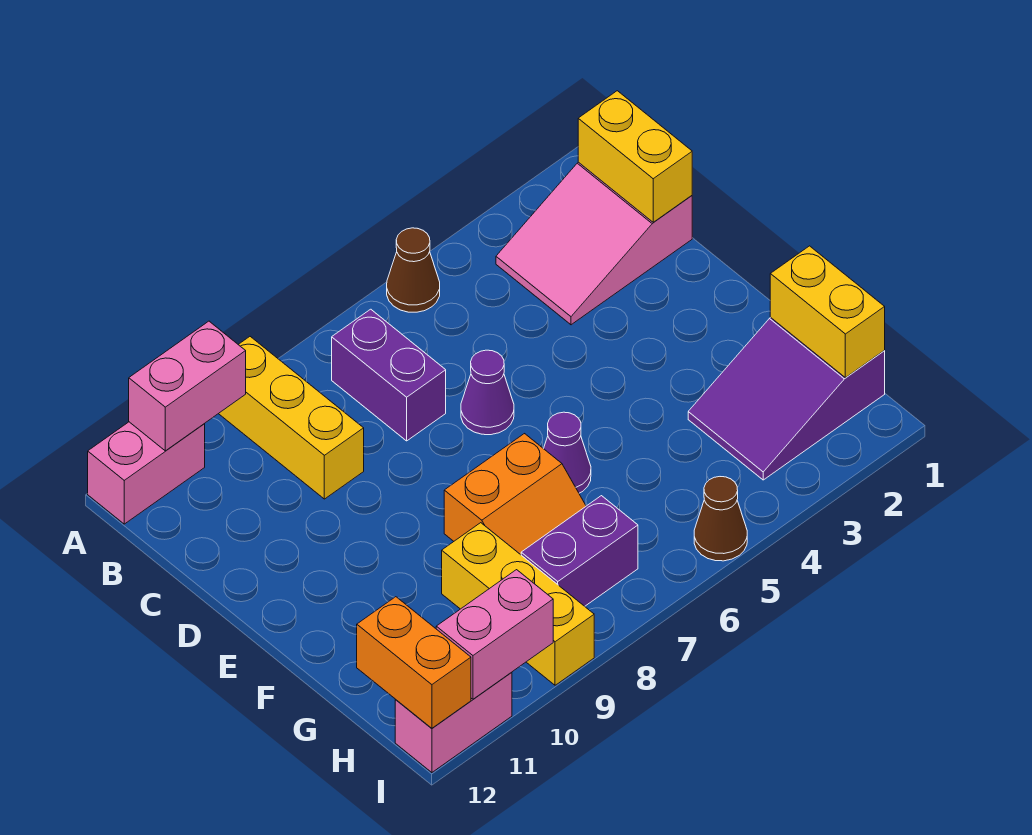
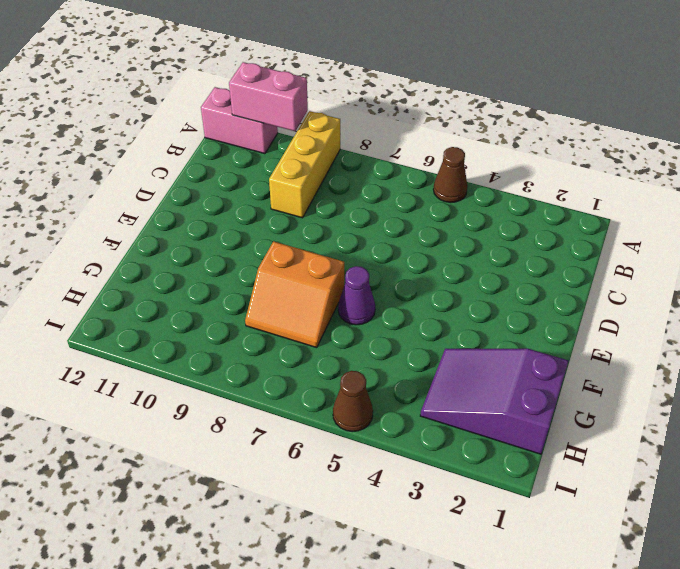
none -> pink 2x3 slope [496,162,692,325]
none -> purple 1x2 brick [332,309,446,441]
none -> purple 1x1 cone [461,350,514,435]

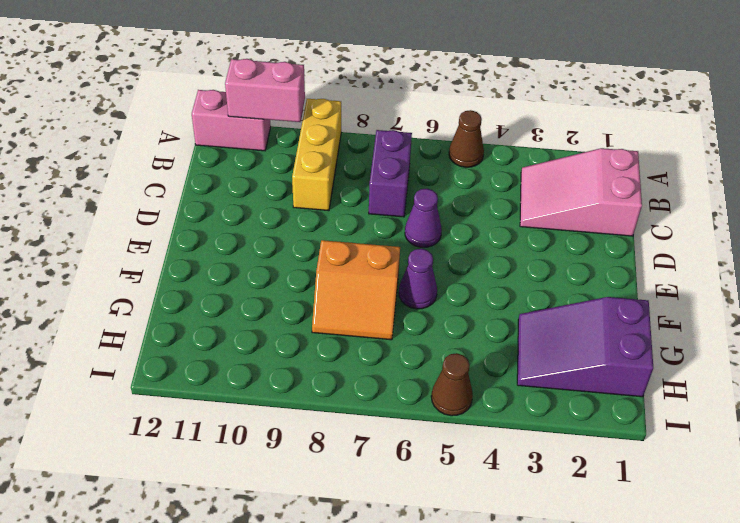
none -> yellow 1x3 brick [442,523,594,685]
none -> purple 1x2 brick [521,496,638,606]
none -> pink 1x2 brick [395,672,512,773]

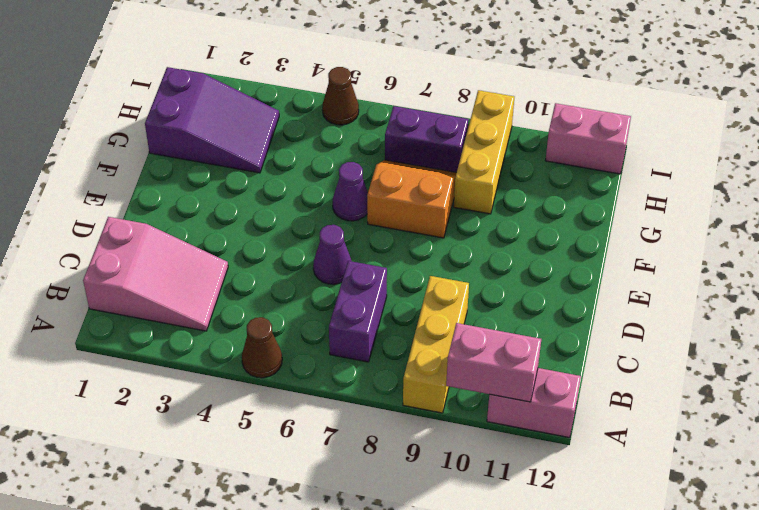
none -> yellow 1x2 brick [578,91,692,222]
none -> yellow 1x2 brick [770,246,885,378]
none -> orange 1x2 brick [357,597,471,728]

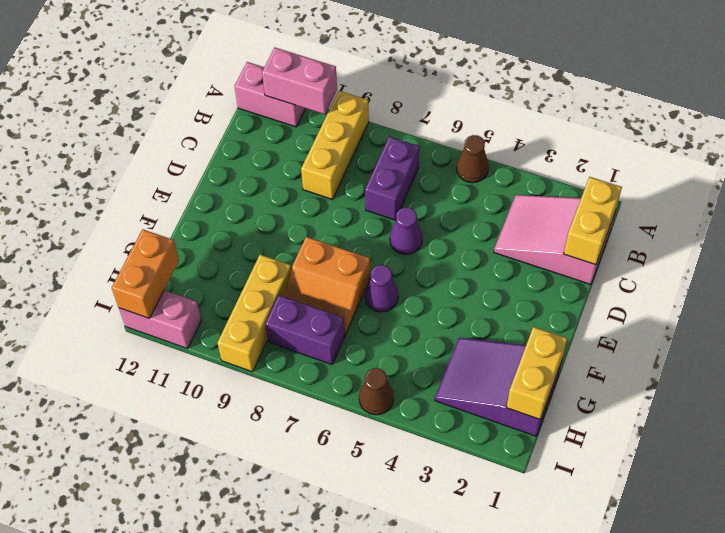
none -> pink 1x2 brick [436,570,553,699]

